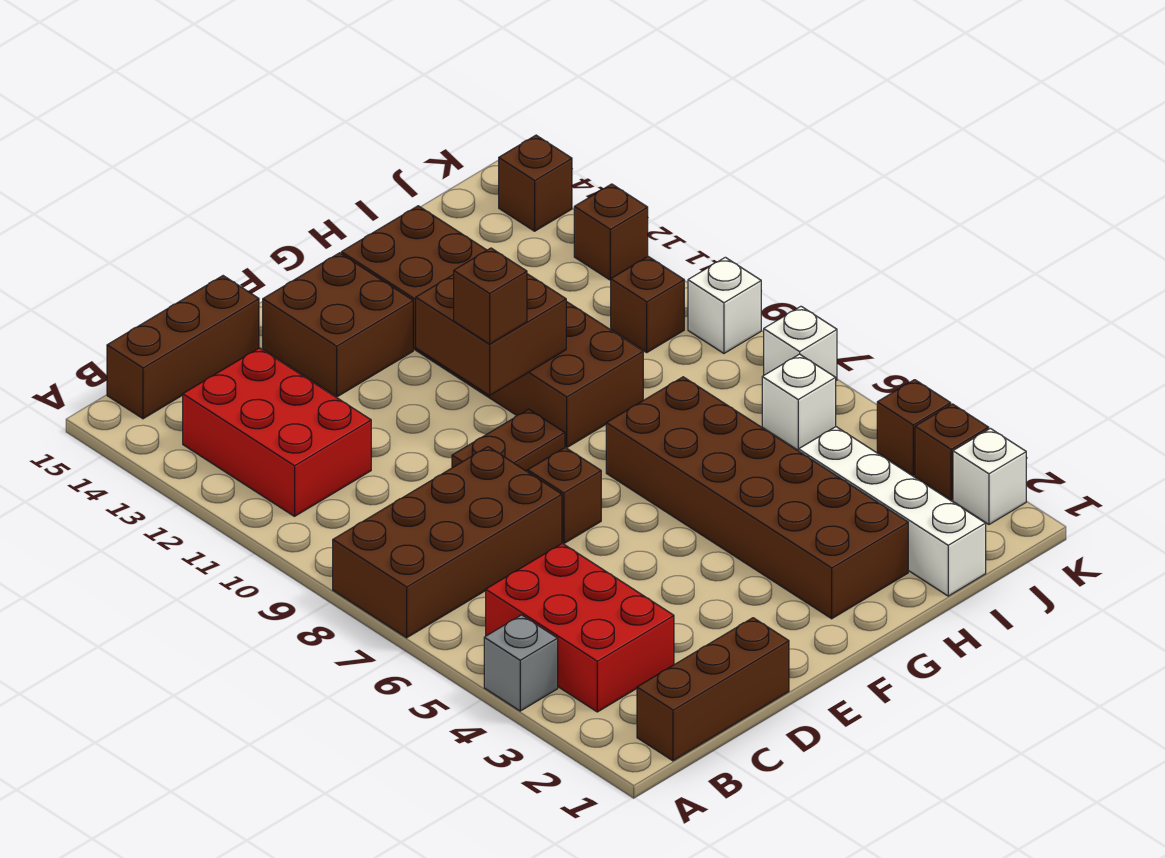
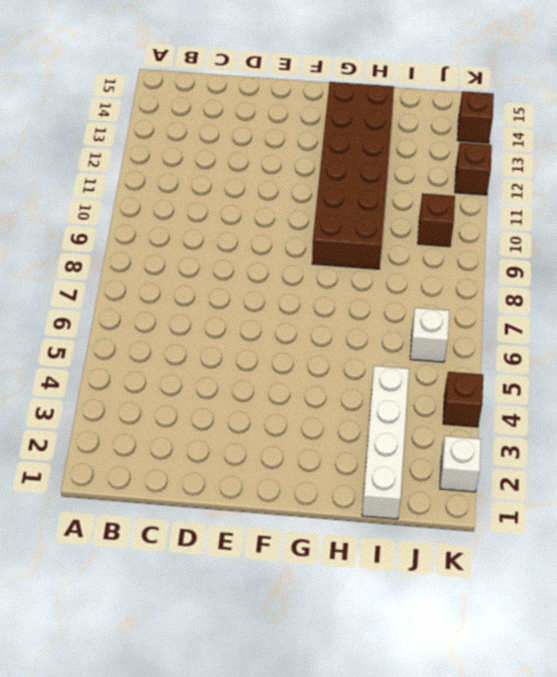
none -> grey 1x1 brick [484,615,558,711]
none -> brown 2x4 brick [333,447,562,638]
none -> brown 1x3 brick [637,618,789,761]

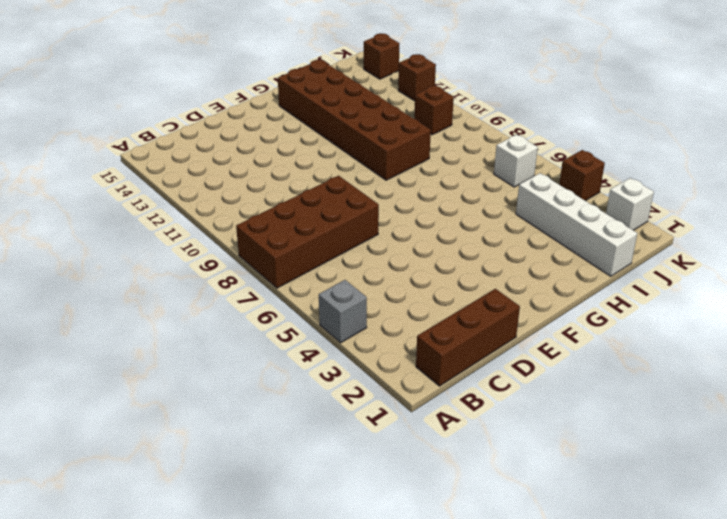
none -> red 2x3 brick [486,543,674,712]
none -> red 2x3 brick [183,348,371,516]
none -> brown 1x3 brick [107,276,259,419]

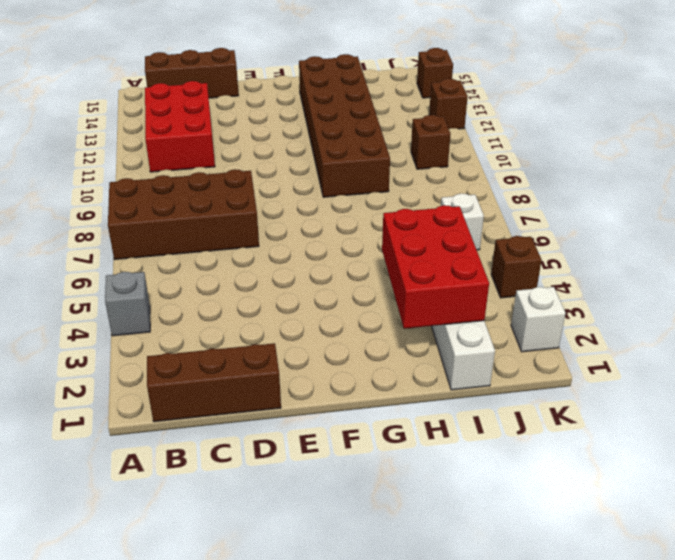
red 2x3 brick [382,205,489,329] -> red 2x3 brick moved to [486,543,674,712]
none -> brown 1x1 brick [527,448,601,544]
none -> brown 1x2 plate [452,409,565,471]
none -> brown 2x2 brick [263,253,413,397]

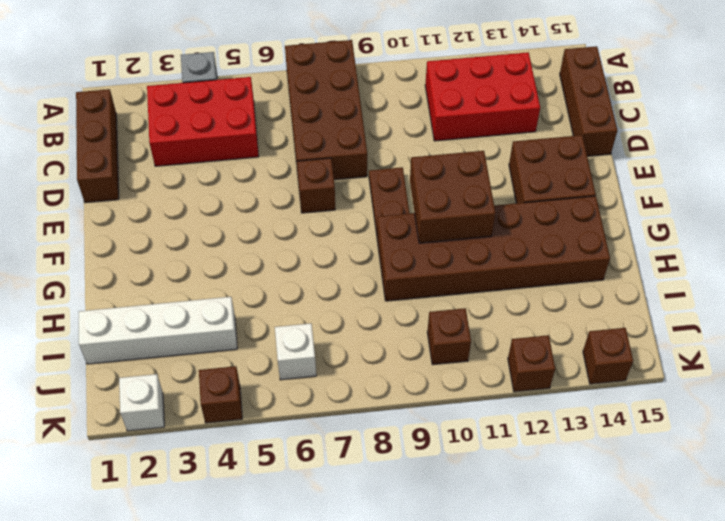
none -> brown 2x6 brick [606,377,908,619]
none -> brown 1x1 brick [915,404,989,500]
none -> white 1x1 brick [764,306,837,381]

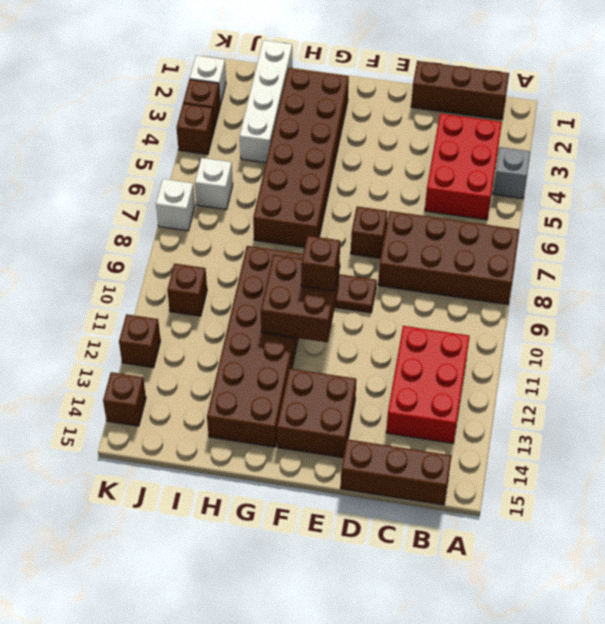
none -> white 1x1 brick [688,257,761,353]

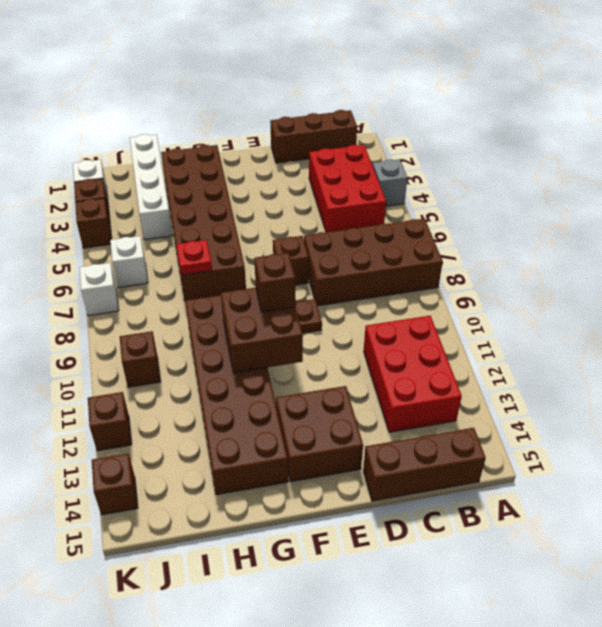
red 1x1 plate [176,240,212,275] -> none
none -> white 1x1 brick [688,257,761,353]

